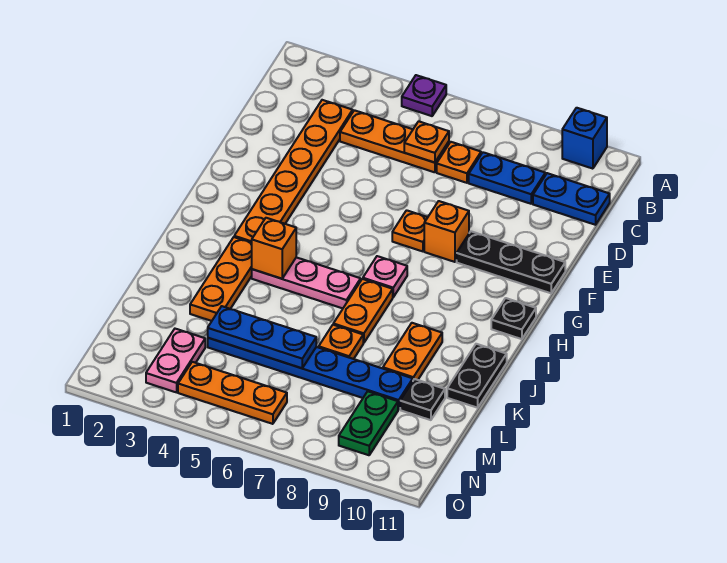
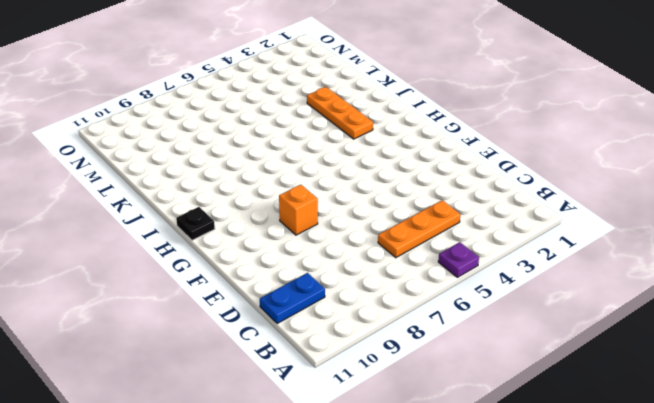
none -> blue 1x1 brick [562,108,607,169]
none -> orange 1x6 plate [234,100,353,243]
none -> orange 1x1 plate [437,142,481,183]

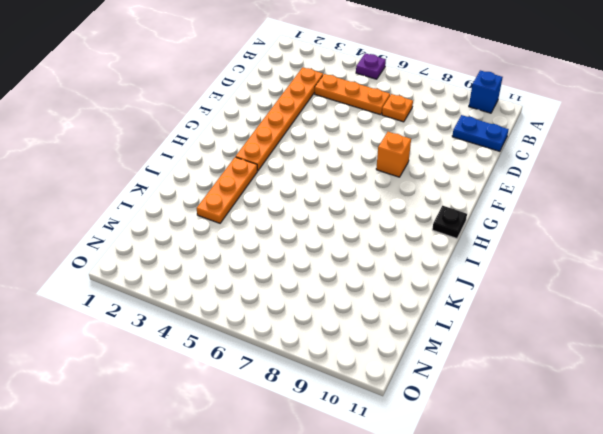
none -> blue 1x2 plate [469,152,545,204]
none -> orange 1x1 plate [392,210,428,251]
none -> black 1x3 plate [457,231,565,293]

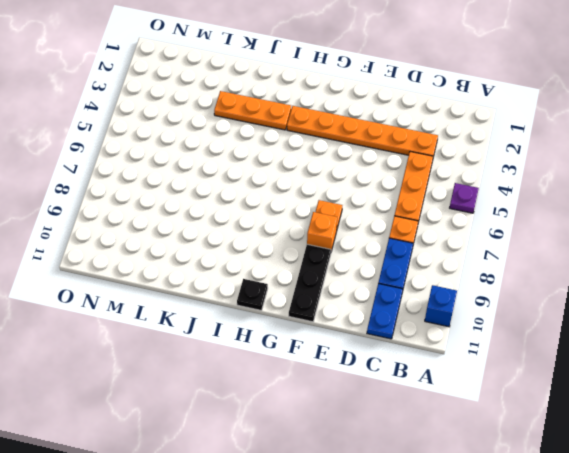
none -> pink 1x1 plate [363,256,407,297]
none -> pink 1x3 plate [252,257,361,308]
none -> orange 1x2 plate [333,279,393,343]

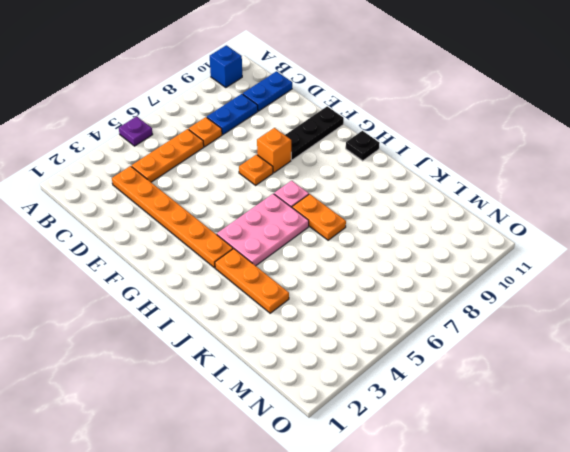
pink 2x3 plate [217,194,309,266] -> pink 1x3 plate [252,257,361,308]
none -> orange 1x2 plate [383,323,442,380]
none -> black 1x2 plate [447,344,507,408]
none -> orange 1x1 plate [319,325,363,359]

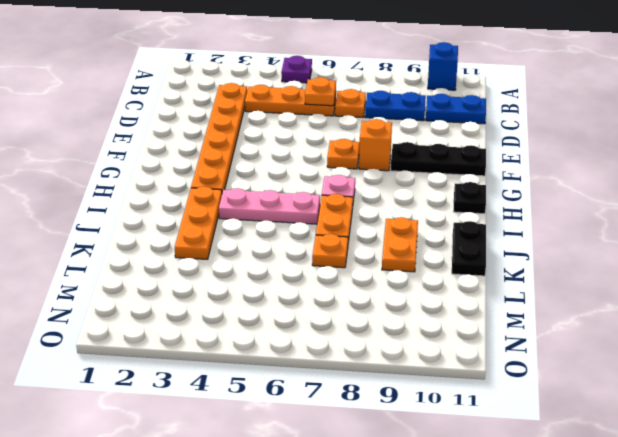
none -> blue 1x6 plate [208,338,413,410]
none -> black 1x1 plate [400,379,445,420]
none -> pink 1x2 plate [146,329,205,392]

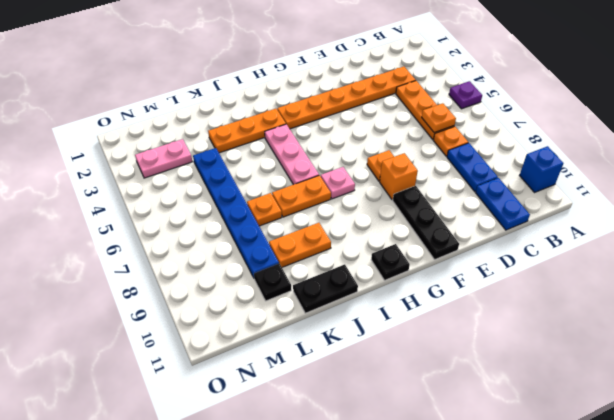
none -> green 1x2 plate [339,391,398,455]
none -> orange 1x3 plate [178,362,287,424]
none -> orange 1x1 brick [252,218,296,279]

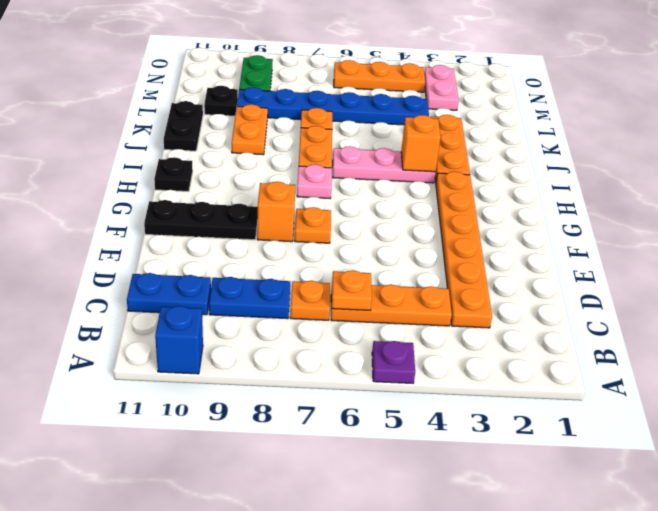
none -> blue 1x3 plate [208,306,316,368]

